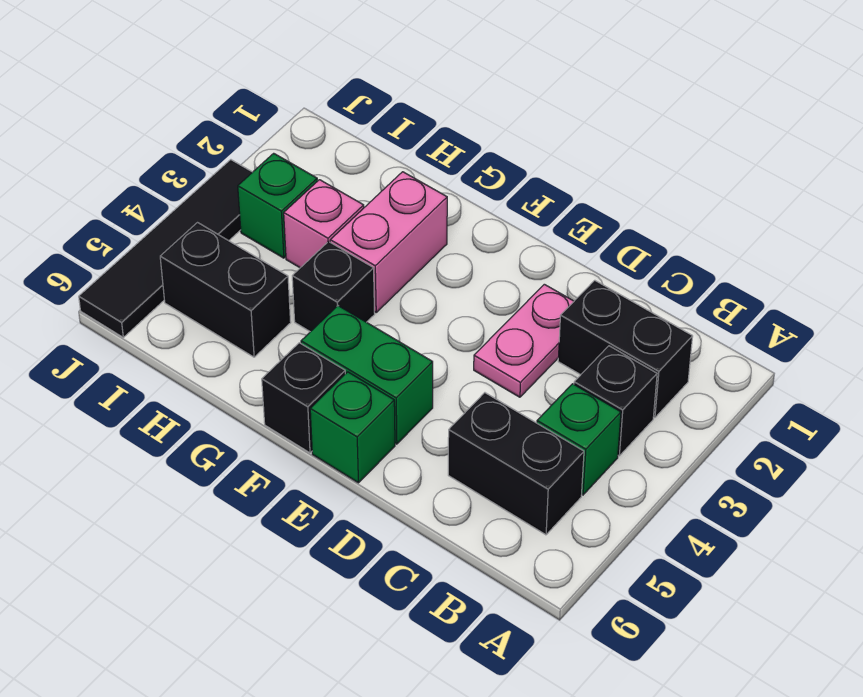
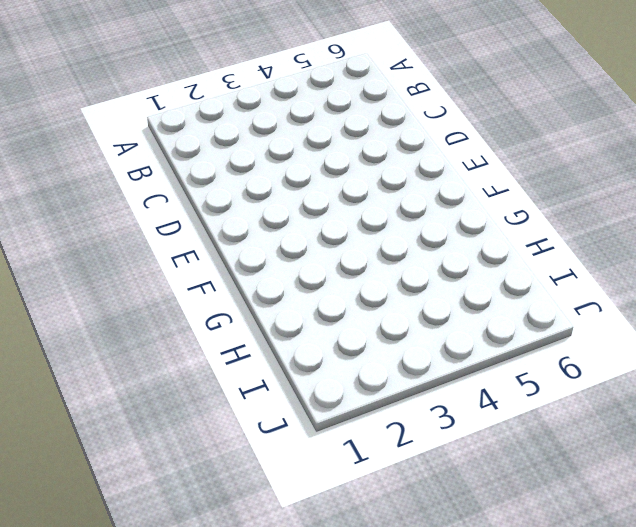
none -> black 1x2 brick [558,280,693,418]
none -> black 1x1 brick [574,346,657,456]
none -> green 1x1 brick [537,384,621,495]

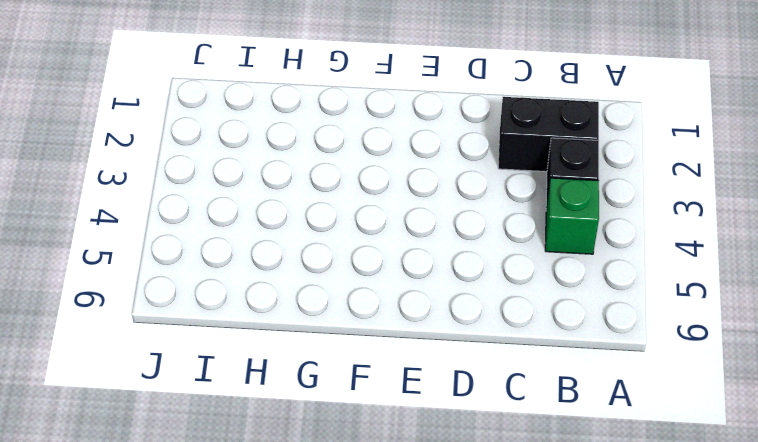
none -> black 1x2 brick [448,393,584,535]
none -> pink 1x2 plate [474,284,574,397]
none -> green 1x2 brick [301,306,433,444]

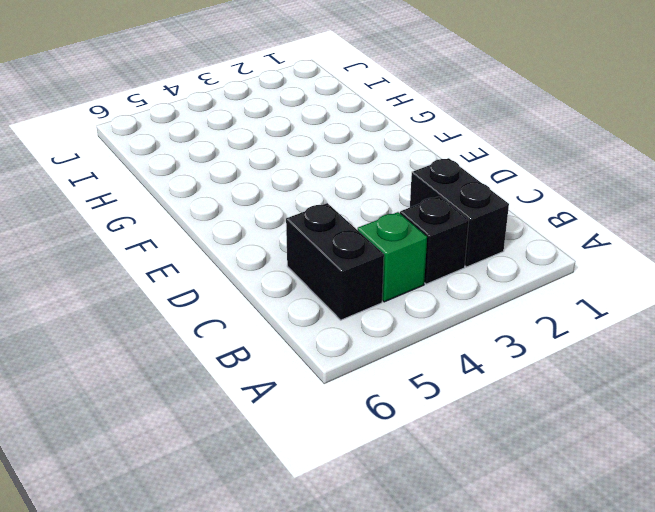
none -> pink 1x2 plate [474,284,574,397]
none -> green 1x2 brick [301,306,433,444]
none -> green 1x1 brick [310,372,395,483]

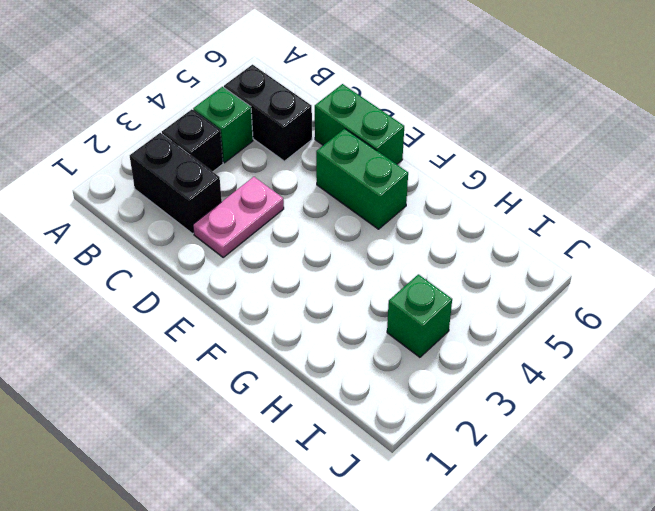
green 1x2 brick [315,84,404,164] -> green 1x1 brick [310,372,395,483]
none -> black 1x1 brick [262,343,345,453]
none -> pink 1x2 brick [330,172,447,312]
none -> black 1x1 brick [292,242,375,332]

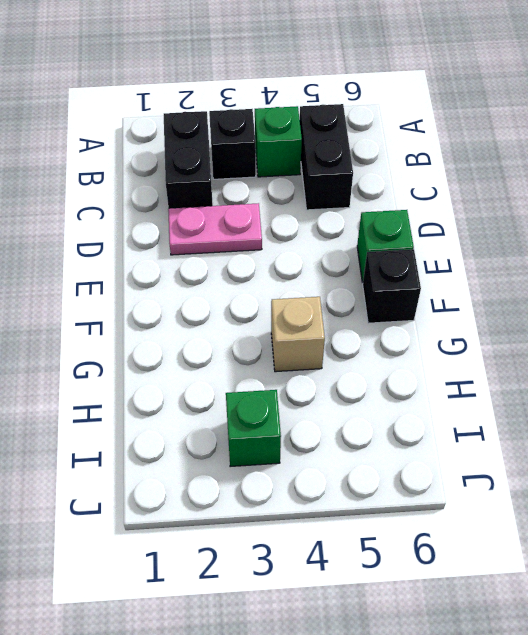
tan 1x1 brick [271,297,325,372] -> black 1x1 brick [292,242,375,332]
none -> green 1x2 brick [301,306,433,444]
none -> pink 1x2 brick [330,172,447,312]
none -> pink 1x1 brick [284,180,364,268]

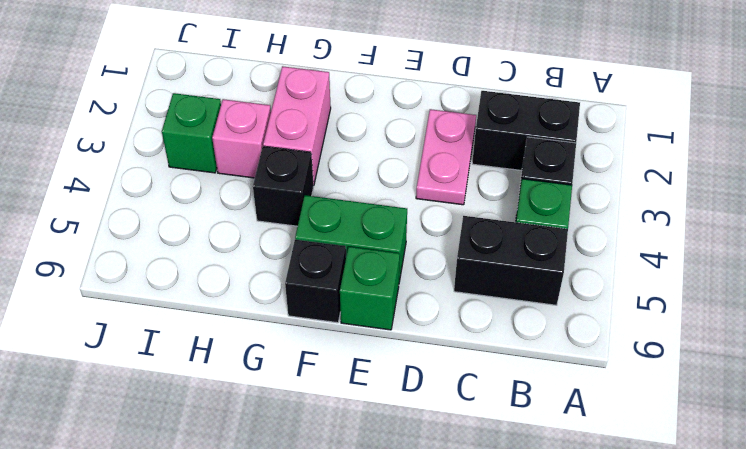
none -> black 1x2 brick [160,223,291,357]
none -> black 1x4 tile [79,160,252,337]

